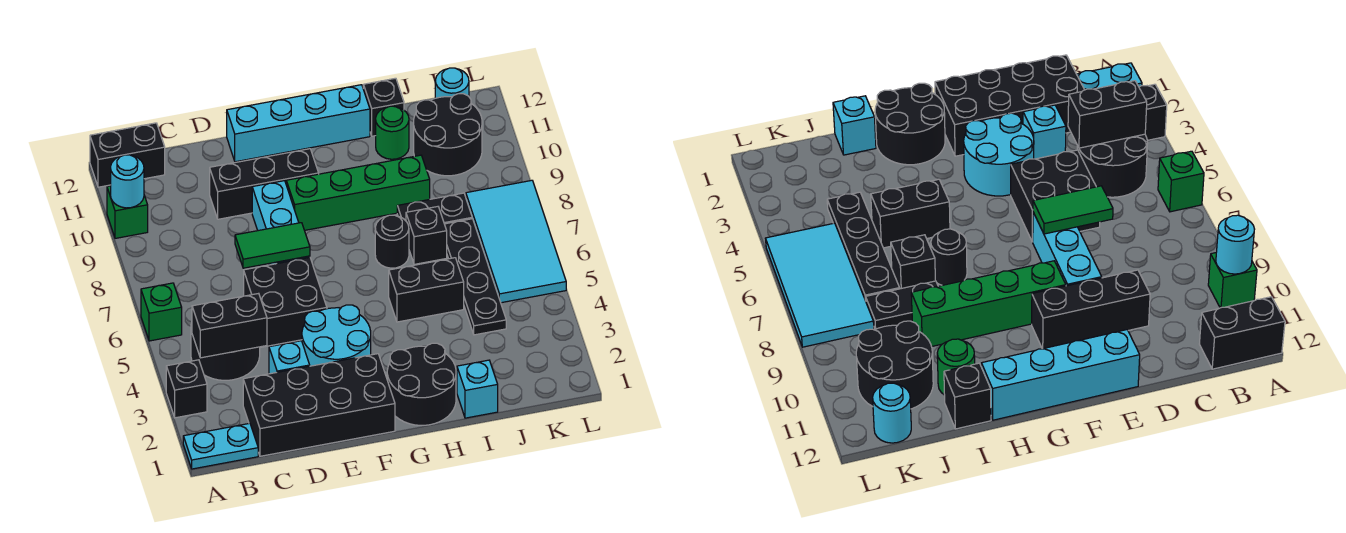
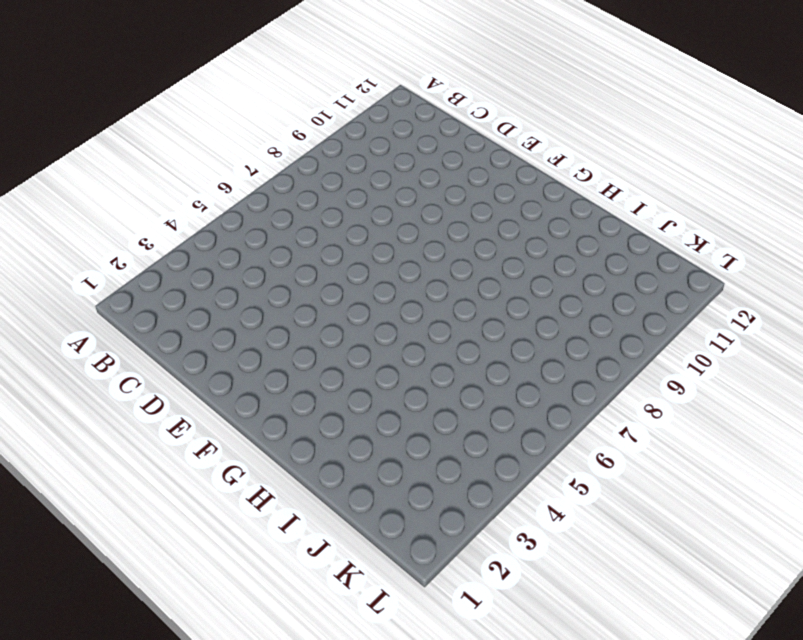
none -> cyan 1x2 plate [183,423,258,469]
none -> black 1x1 brick [166,360,207,418]
none -> green 1x1 brick [141,283,182,341]

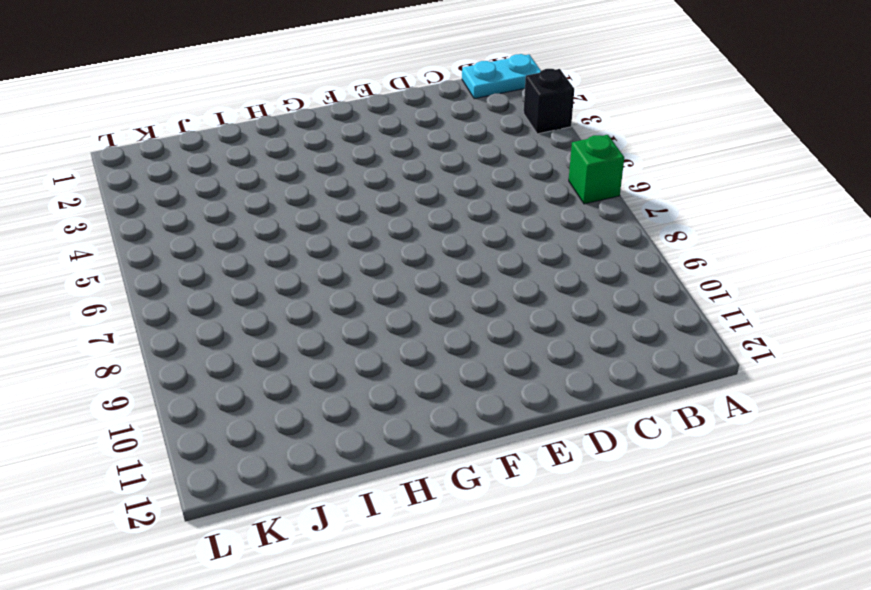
none -> green 1x1 brick [107,186,148,238]
none -> black 1x2 brick [90,123,165,187]
none -> black 2x2 round brick [191,323,260,380]

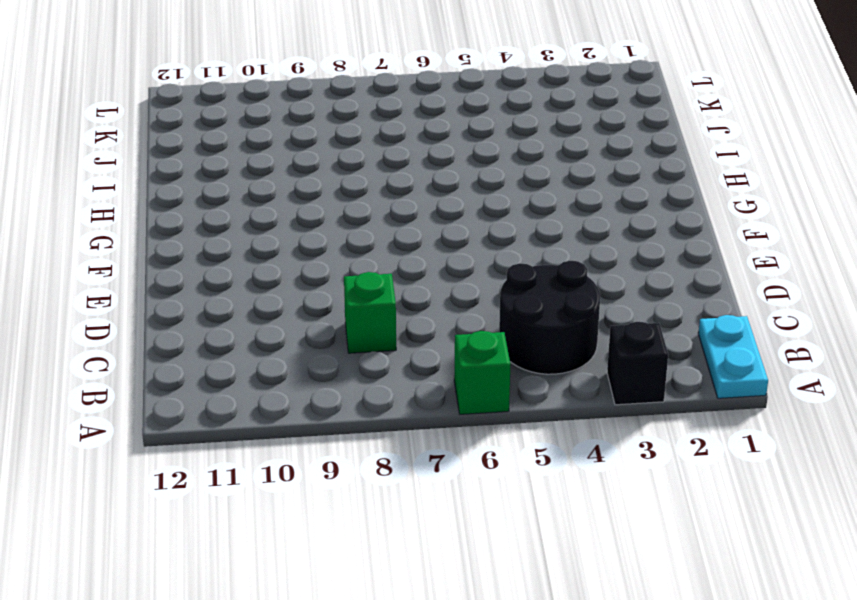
green 1x1 brick [344,272,396,353] -> green 1x1 brick moved to [107,186,148,238]
none -> black 1x2 brick [90,123,165,187]
none -> black 2x4 brick [243,354,395,456]
none -> cyan 1x1 brick [269,341,310,374]

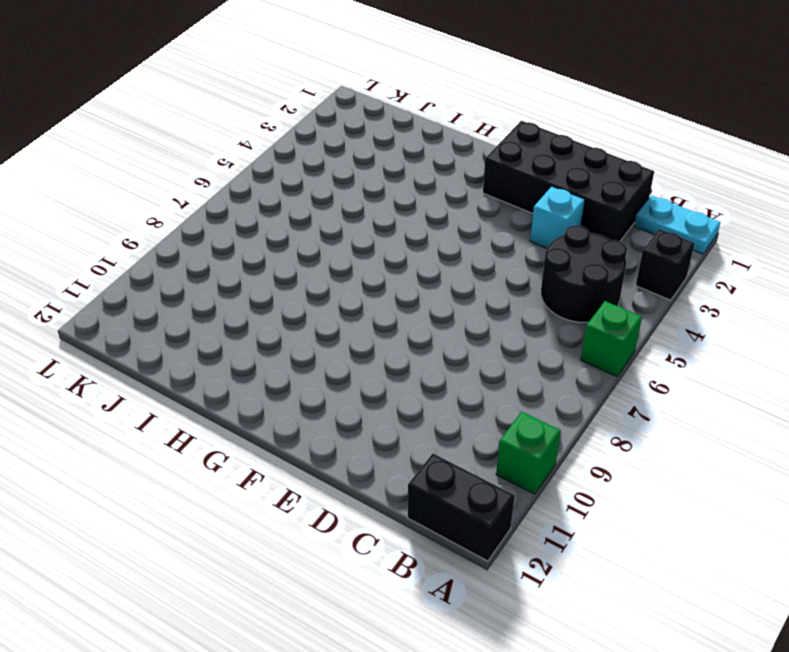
none -> black 2x2 brick [244,258,327,348]
none -> black 1x3 brick [210,149,319,219]
none -> cyan 2x2 round brick [302,305,371,366]

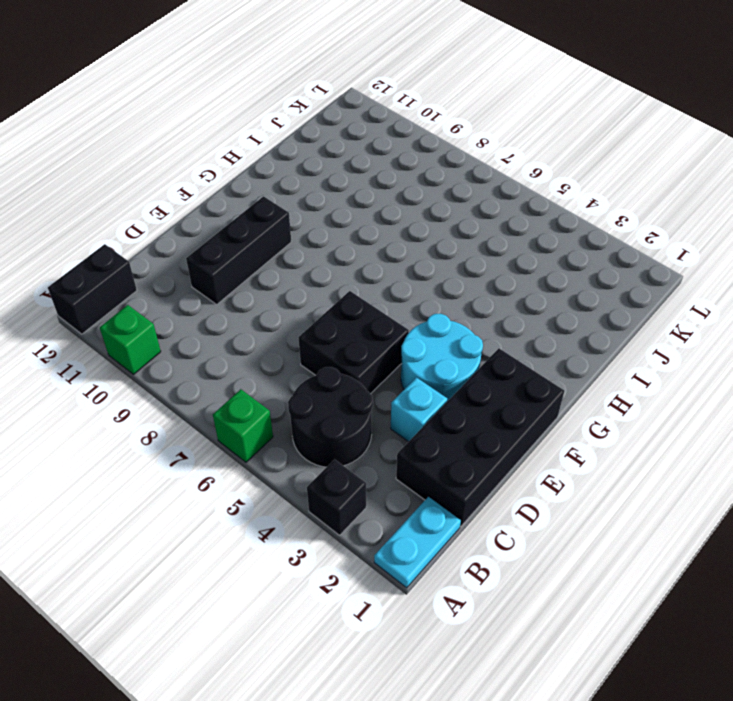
none -> cyan 1x3 brick [252,181,310,265]
none -> cyan 1x4 brick [227,85,370,162]
none -> green 1x4 brick [286,155,430,230]

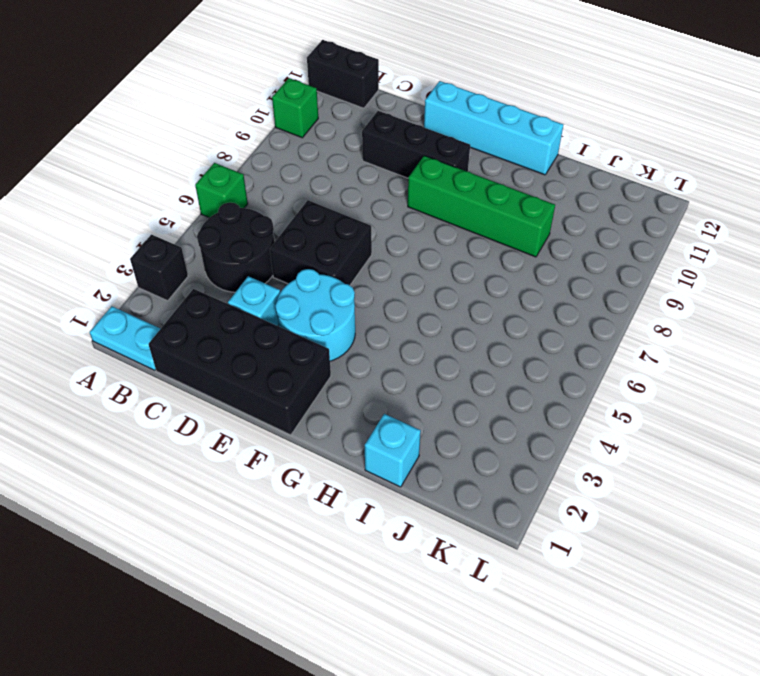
none -> cyan 1x3 brick [252,181,310,265]
none -> black 2x2 round brick [387,343,456,425]
none -> black 1x2 brick [389,258,464,322]

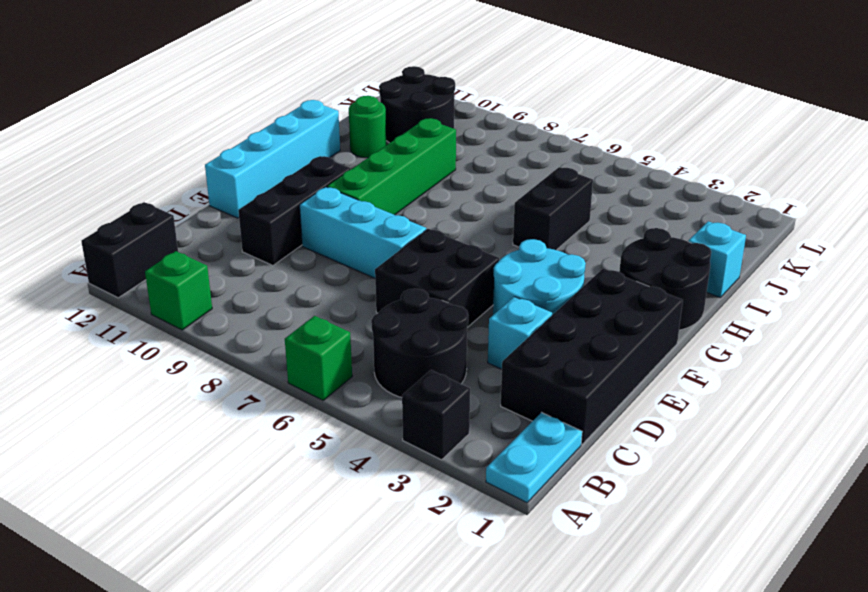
none -> black 1x1 round brick [375,215,409,268]
none -> black 1x1 brick [406,207,447,264]
none -> black 1x2 plate [397,193,472,224]

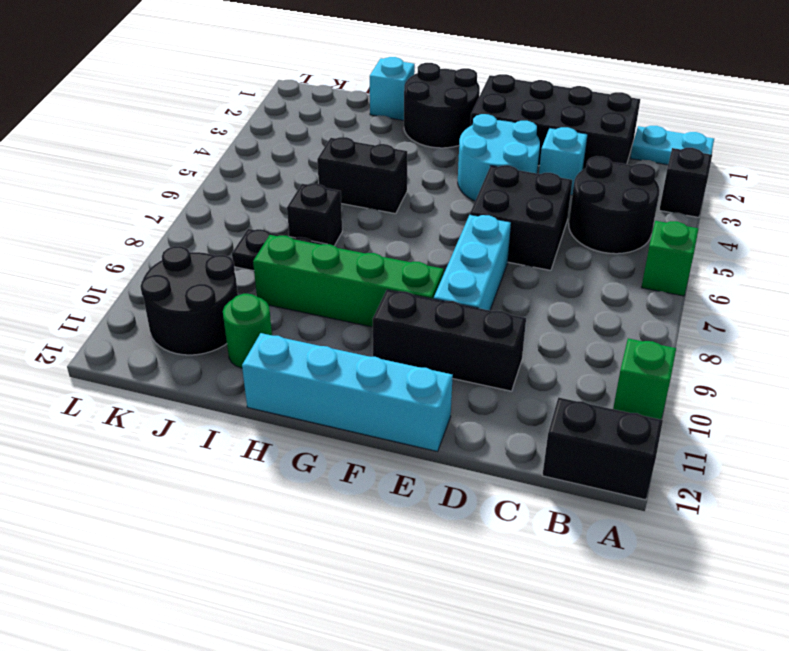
none -> black 1x1 round brick [375,215,409,268]
none -> black 1x1 brick [363,78,404,136]
none -> black 1x4 plate [445,219,506,335]

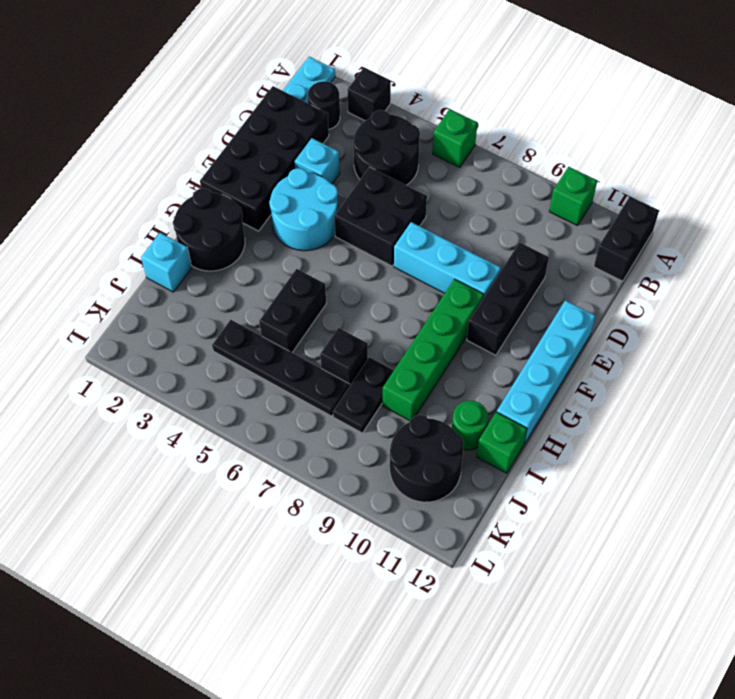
black 1x1 round brick [308,81,340,129] -> black 1x1 round brick moved to [375,215,409,268]
green 1x1 brick [476,412,527,473] -> black 1x1 brick [363,78,404,136]
none -> cyan 2x4 tile [466,180,566,303]
none -> cyan 1x1 round brick [435,68,469,98]
none -> cyan 1x1 round brick [111,155,144,208]

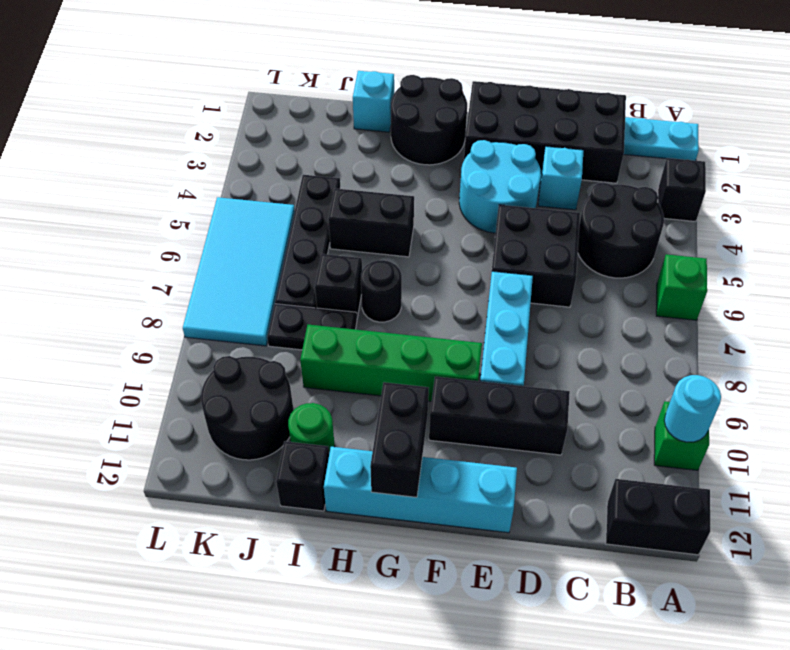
black 1x2 brick [370,382,429,497] -> black 1x2 brick turned to [192,293,267,358]
none -> cyan 1x1 round brick [435,68,469,98]
none -> green 1x2 tile [235,223,310,268]

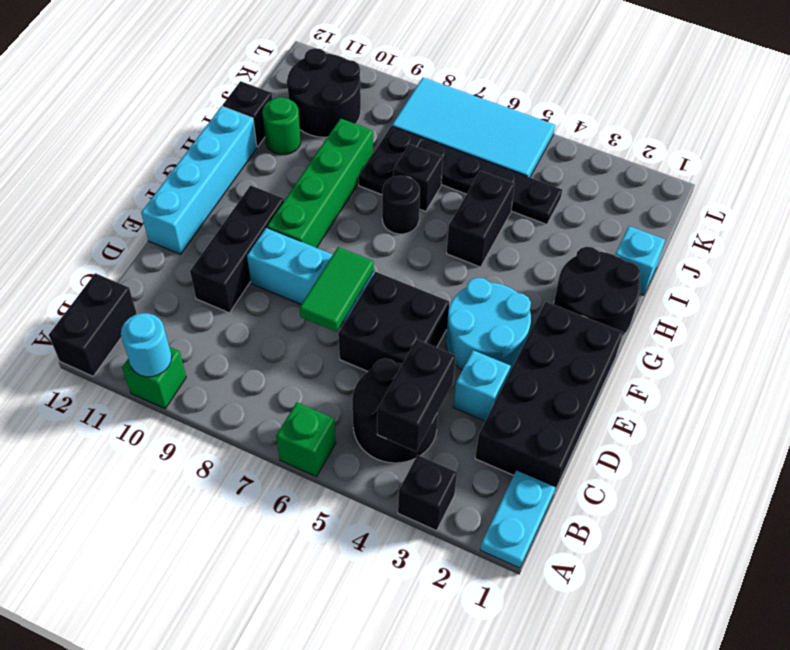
none -> cyan 1x1 round brick [435,68,469,98]

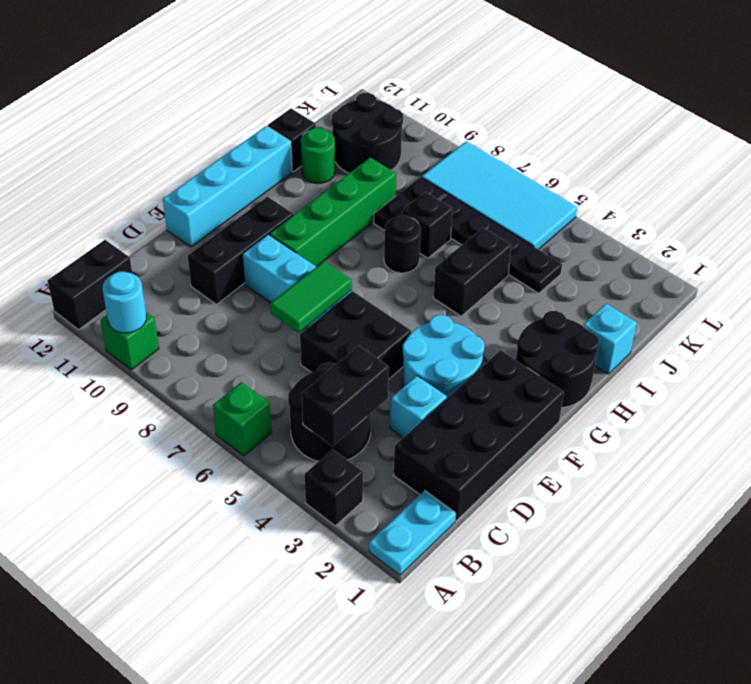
none -> cyan 1x1 round brick [435,68,469,98]

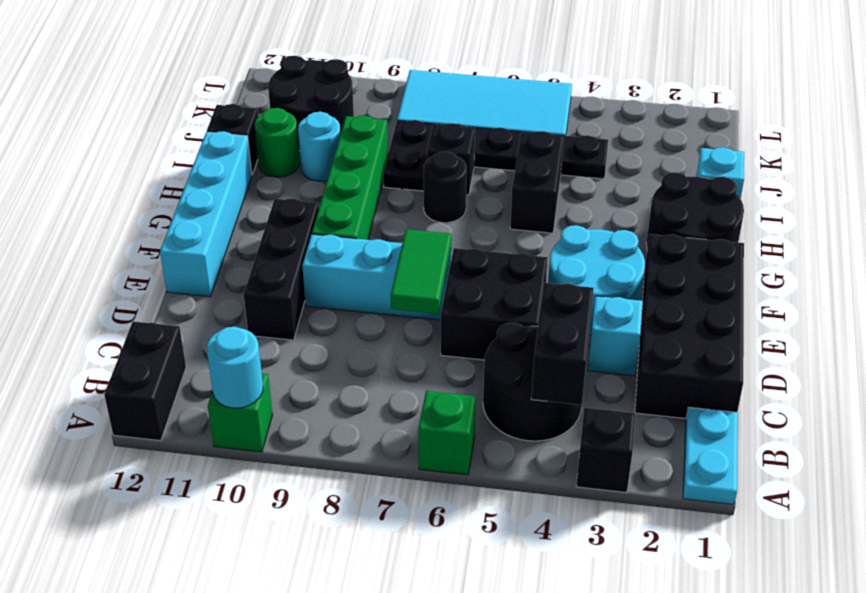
cyan 1x1 round brick [298,112,341,181] -> cyan 1x1 round brick moved to [435,68,469,98]

